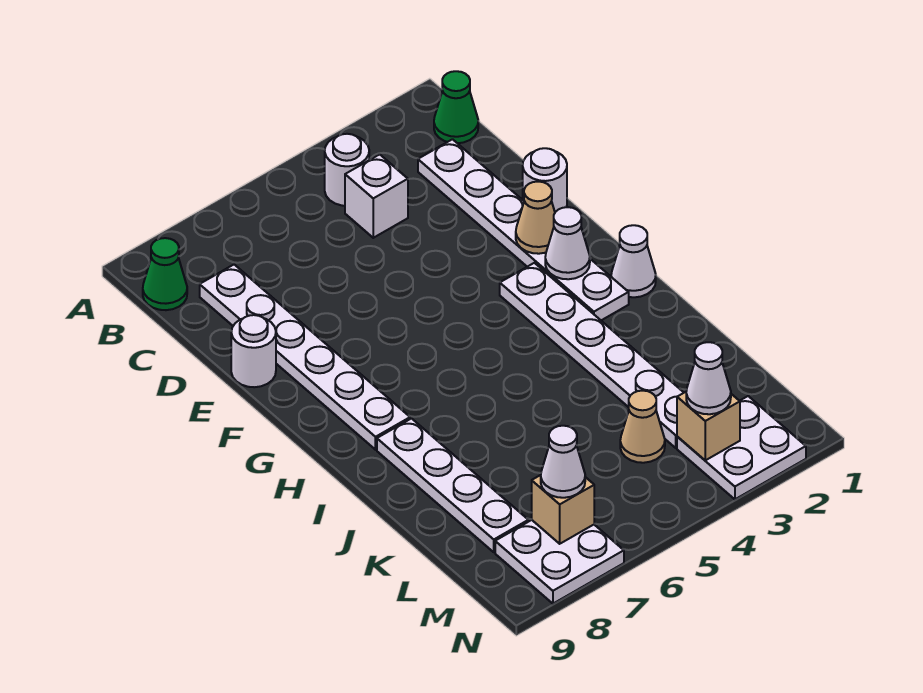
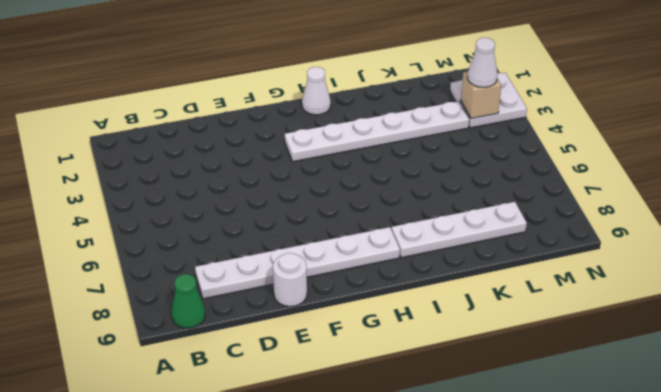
none -> green 1x1 cone [434,71,478,143]
none -> white 1x1 round brick [325,134,369,206]
none -> white 1x6 plate [418,139,629,320]

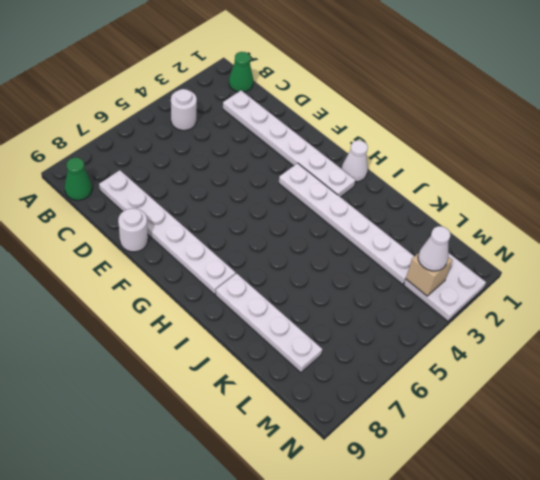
none -> white 1x1 brick [345,154,408,238]
none -> white 1x1 round brick [523,148,567,212]
none -> tan 1x1 cone [620,391,665,463]

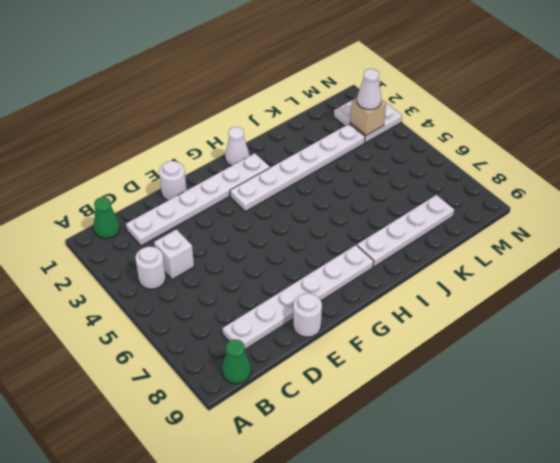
none -> tan 1x1 cone [620,391,665,463]
none -> white 2x2 plate [495,520,624,604]
none -> tan 1x1 cone [516,182,555,254]

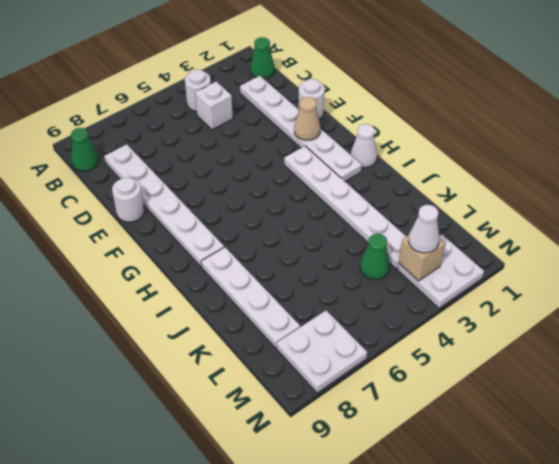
green 1x1 cone [360,234,390,279] -> tan 1x1 cone [620,391,665,463]
none -> white 1x1 cone [545,207,590,279]
none -> tan 1x1 brick [532,475,594,544]
none -> white 1x1 cone [541,426,585,498]

